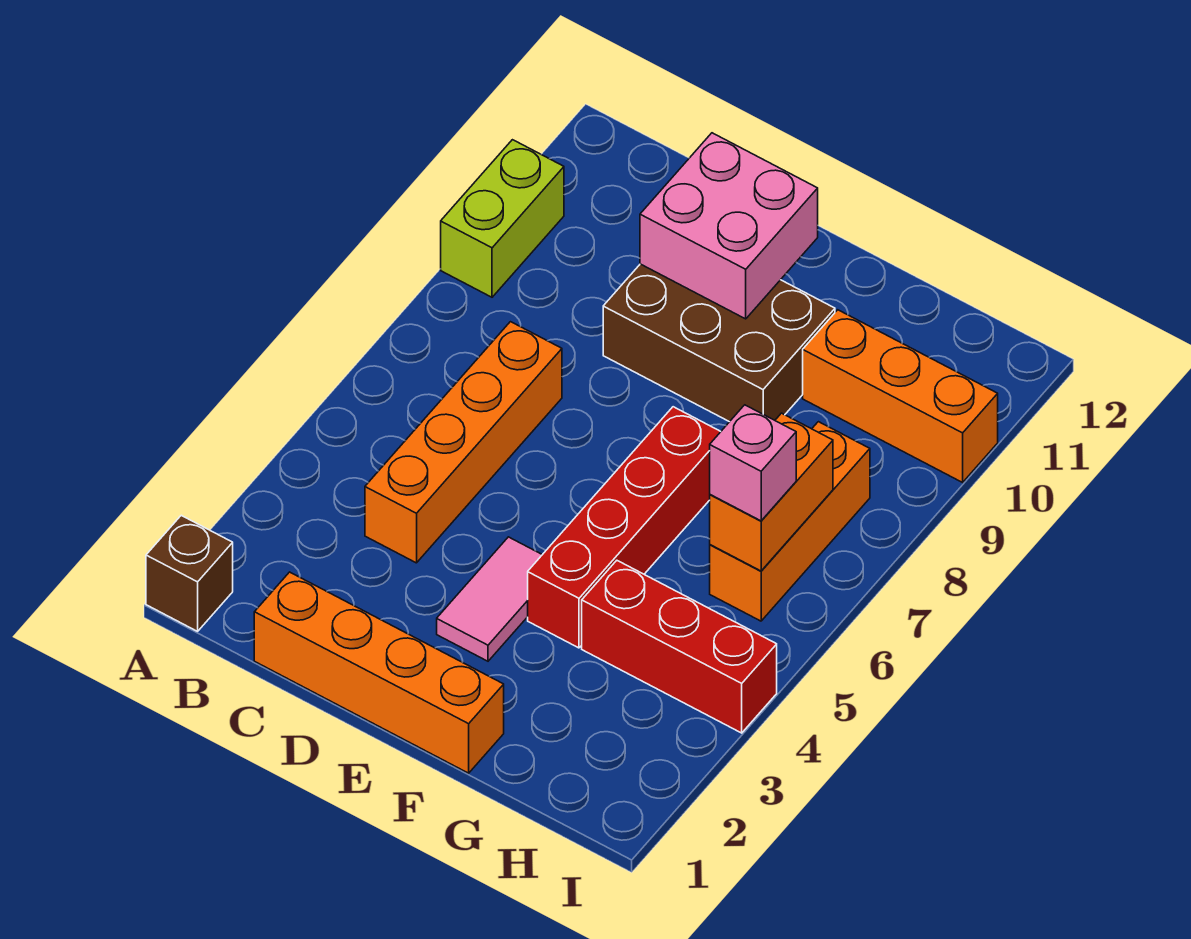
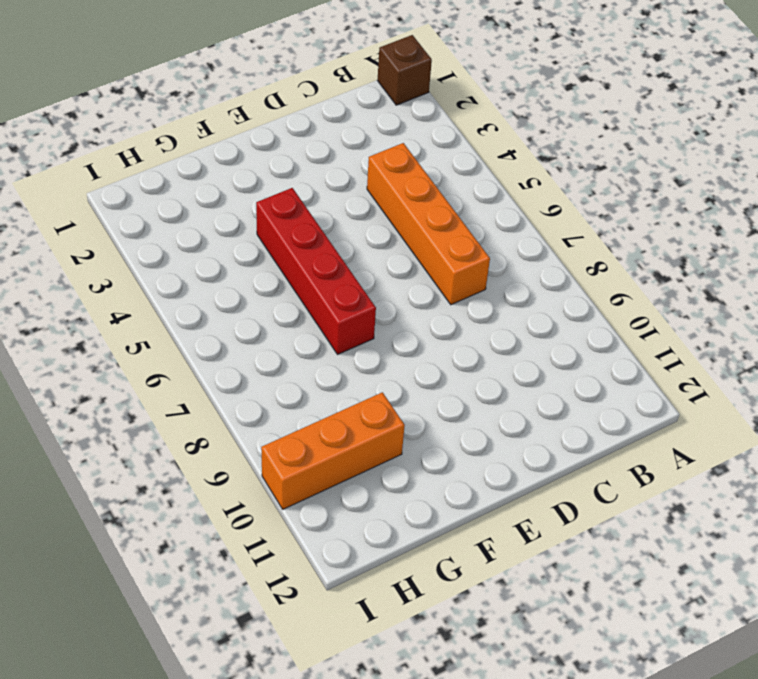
none -> lime 1x2 brick [441,140,564,297]
none -> orange 1x4 brick [254,572,504,773]
none -> brown 2x3 brick [603,264,835,422]

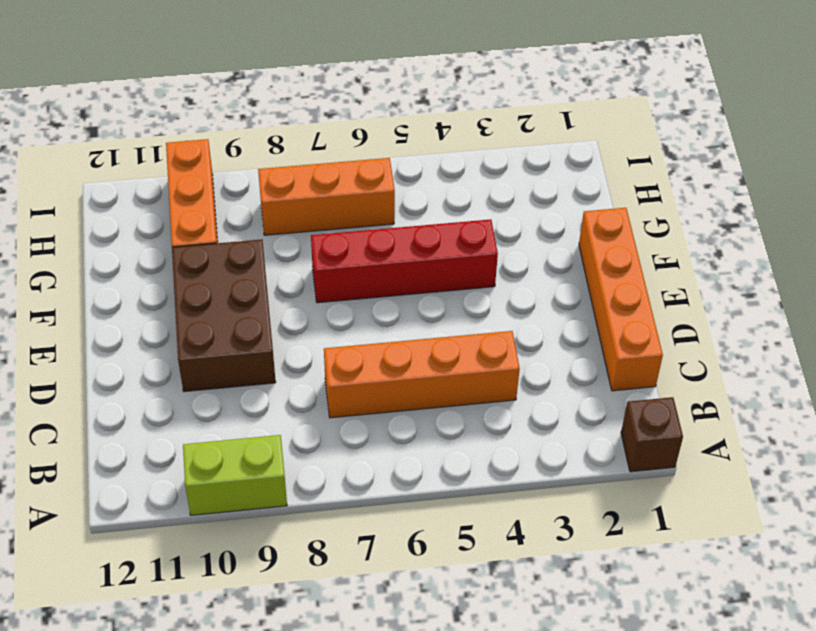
none -> pink 1x2 tile [437,537,542,661]
none -> red 1x3 brick [582,561,777,733]
none -> pink 2x2 brick [640,133,818,319]

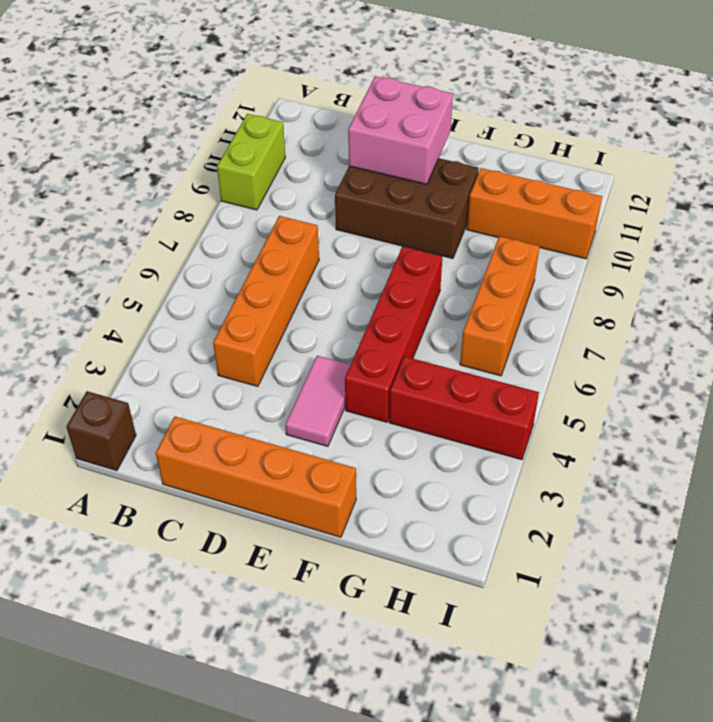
none -> orange 1x2 brick [710,413,833,571]
none -> pink 1x1 brick [710,405,796,521]

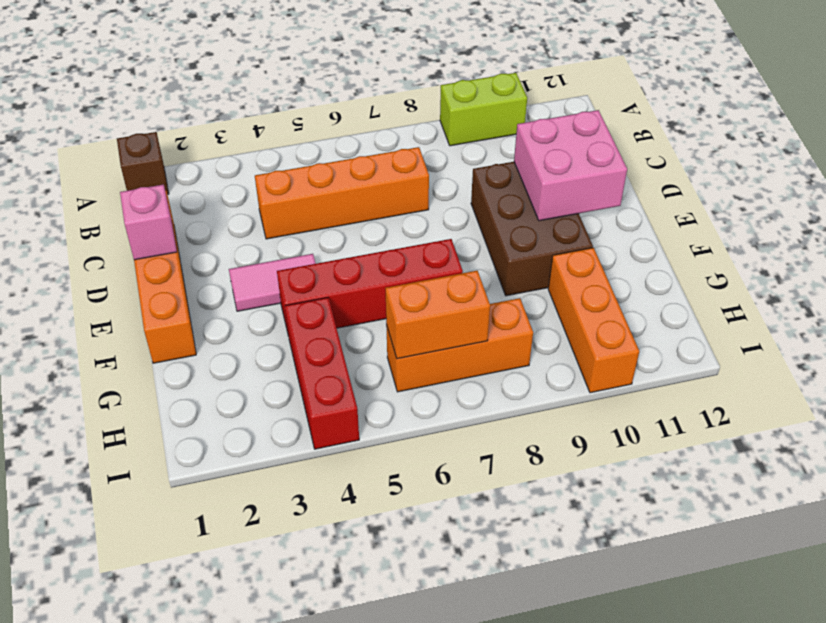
pink 1x1 brick [120,185,177,260] -> pink 1x1 brick moved to [710,405,796,521]

